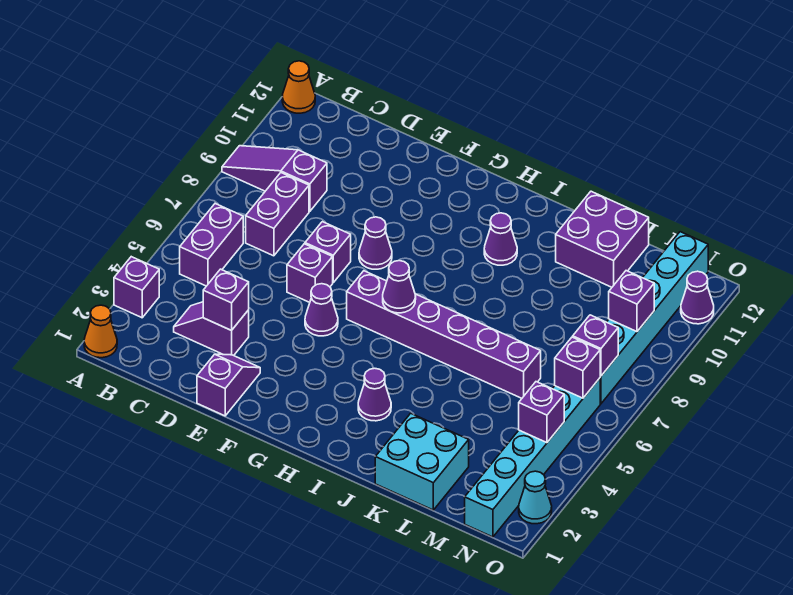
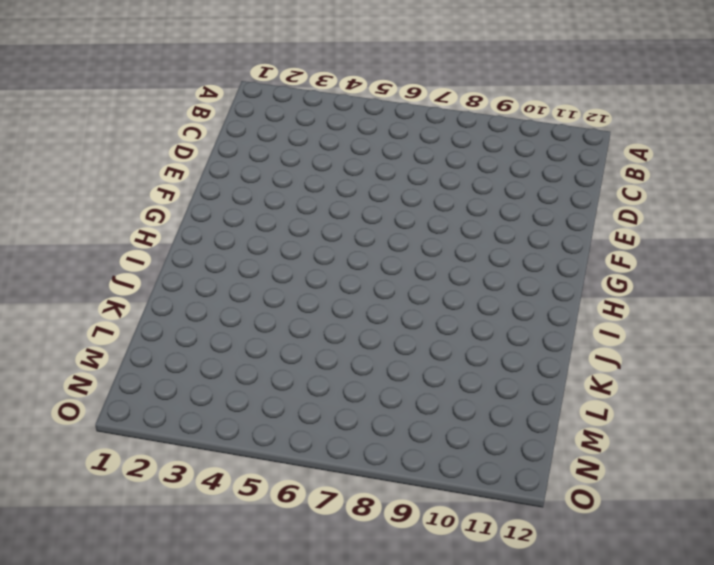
none -> orange 1x1 cone [84,305,117,358]
none -> purple 1x1 brick [114,257,159,318]
none -> purple 1x3 slope [222,146,327,211]

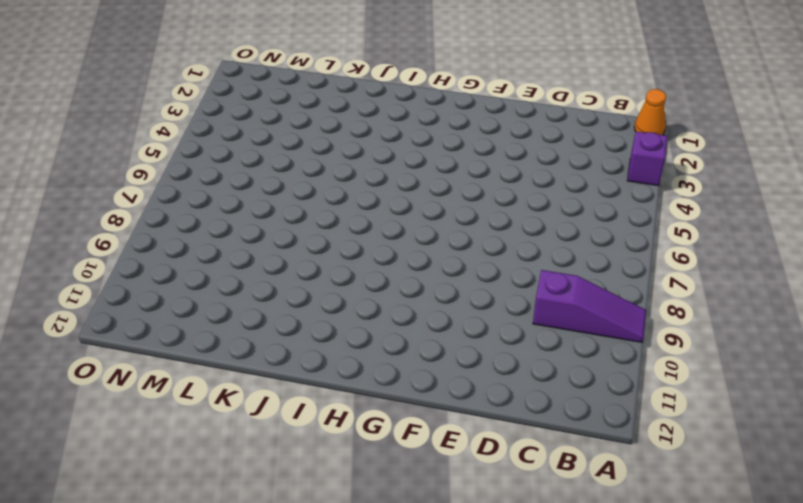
none -> orange 1x1 cone [282,61,315,113]
none -> purple 1x2 brick [180,204,243,286]
none -> purple 1x2 slope [174,302,249,356]

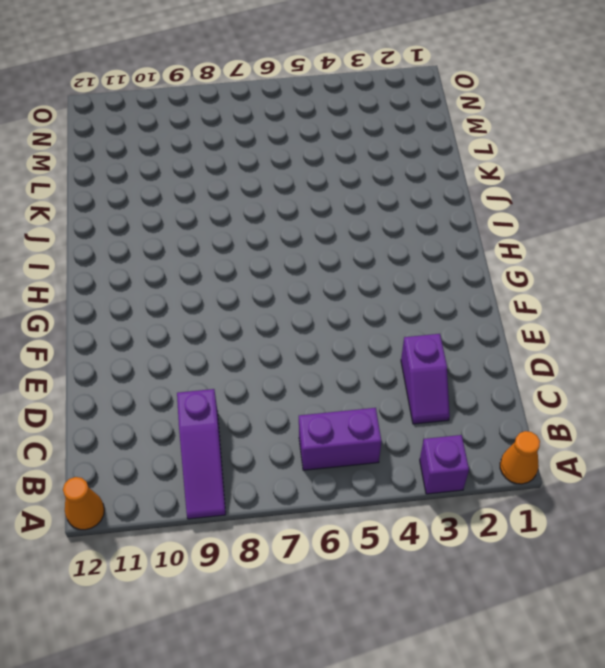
none -> purple 1x2 brick [246,173,309,256]
none -> purple 1x2 slope [197,354,260,416]
none -> purple 1x1 brick [287,244,333,302]

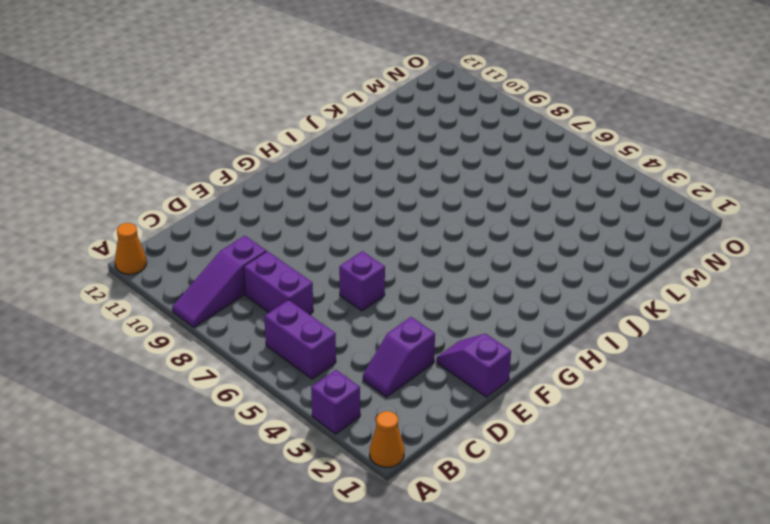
none -> purple 1x1 brick [305,222,351,282]
none -> purple 1x1 cone [305,284,338,336]
none -> purple 1x1 cone [359,217,392,269]

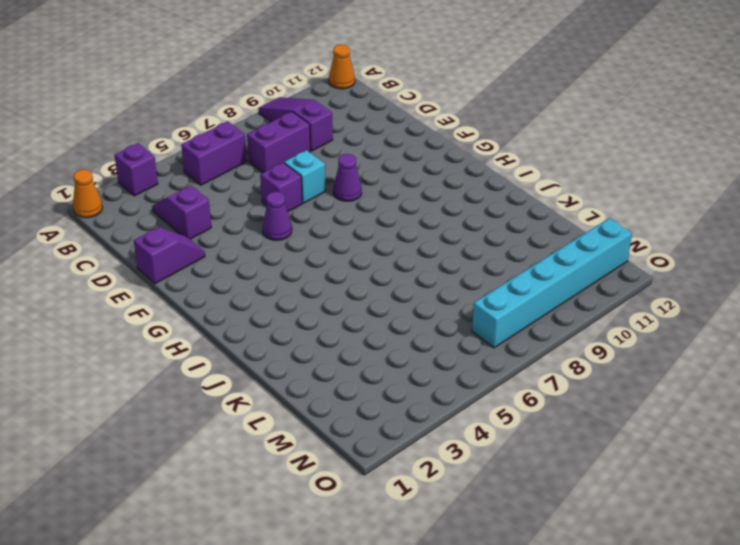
cyan 1x1 brick [284,150,326,203] -> purple 1x1 brick [305,222,351,282]
none -> purple 1x6 brick [347,271,541,398]
none -> purple 1x1 cone [358,368,391,421]
none -> purple 1x1 cone [484,213,517,265]

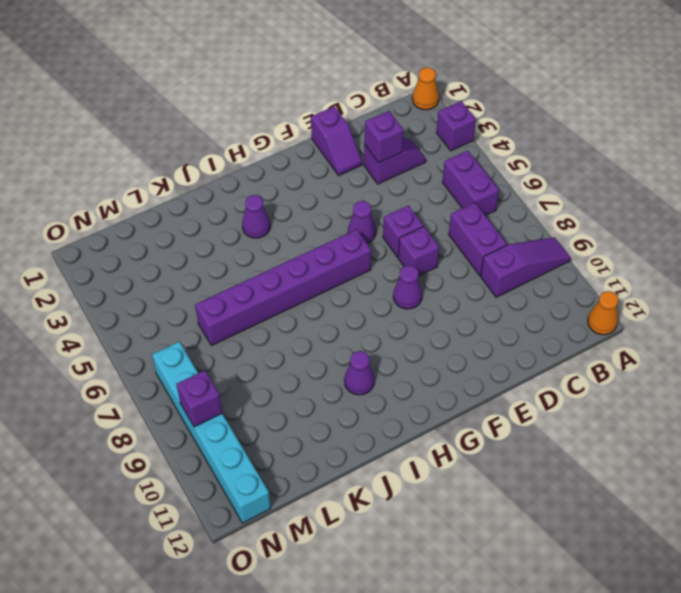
none -> cyan 2x2 brick [375,413,469,510]
none -> purple 2x2 brick [556,191,649,287]
none -> cyan 1x6 brick [465,378,600,537]

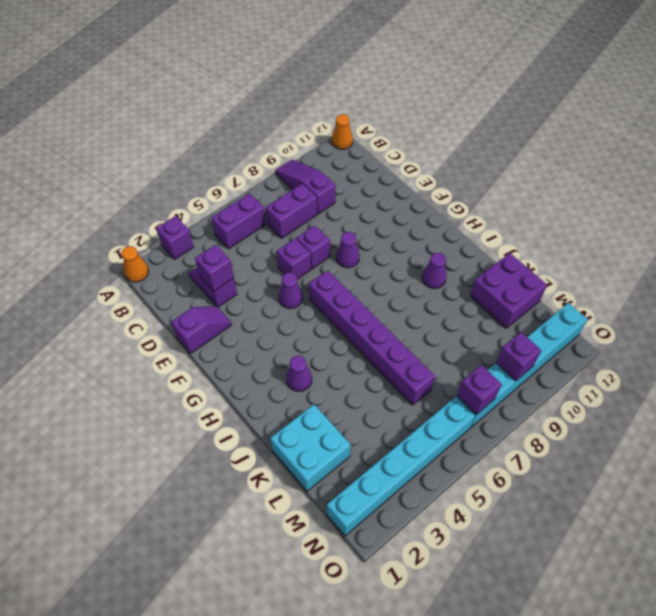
none -> cyan 1x1 cone [519,471,552,524]
none -> purple 1x1 cone [681,271,714,324]
none -> purple 1x1 cone [383,261,416,313]

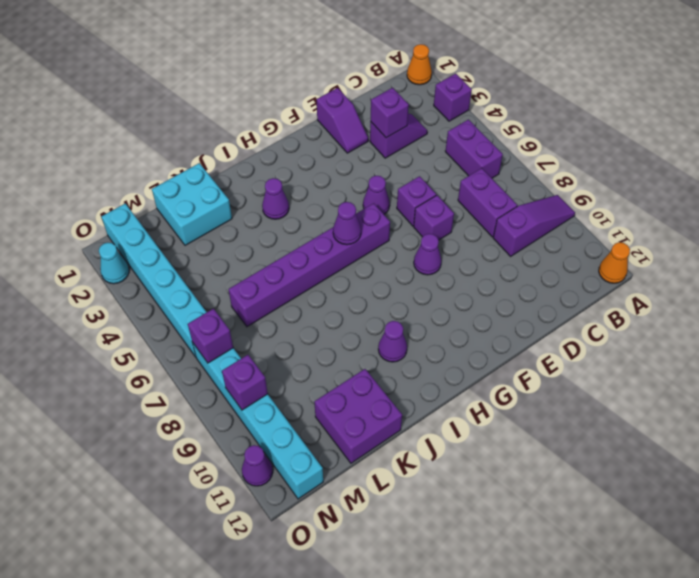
none -> purple 1x1 brick [519,382,564,443]
none -> purple 1x1 brick [555,337,600,398]

